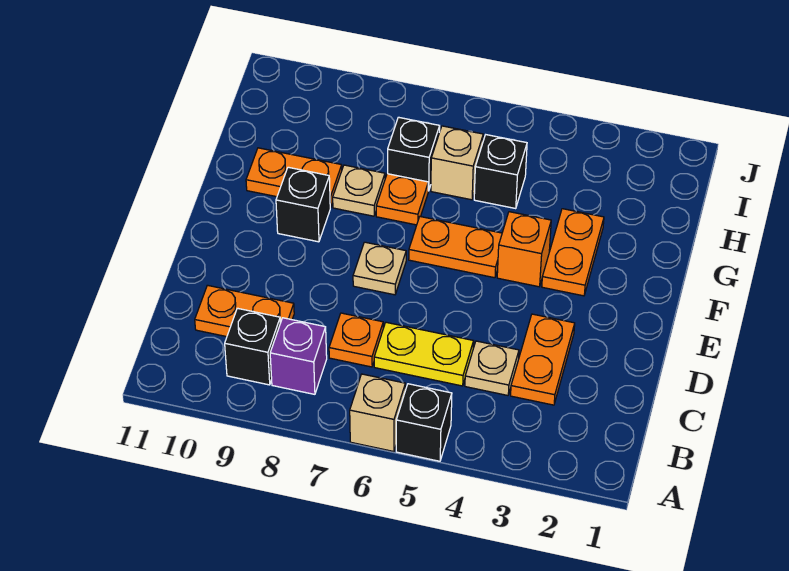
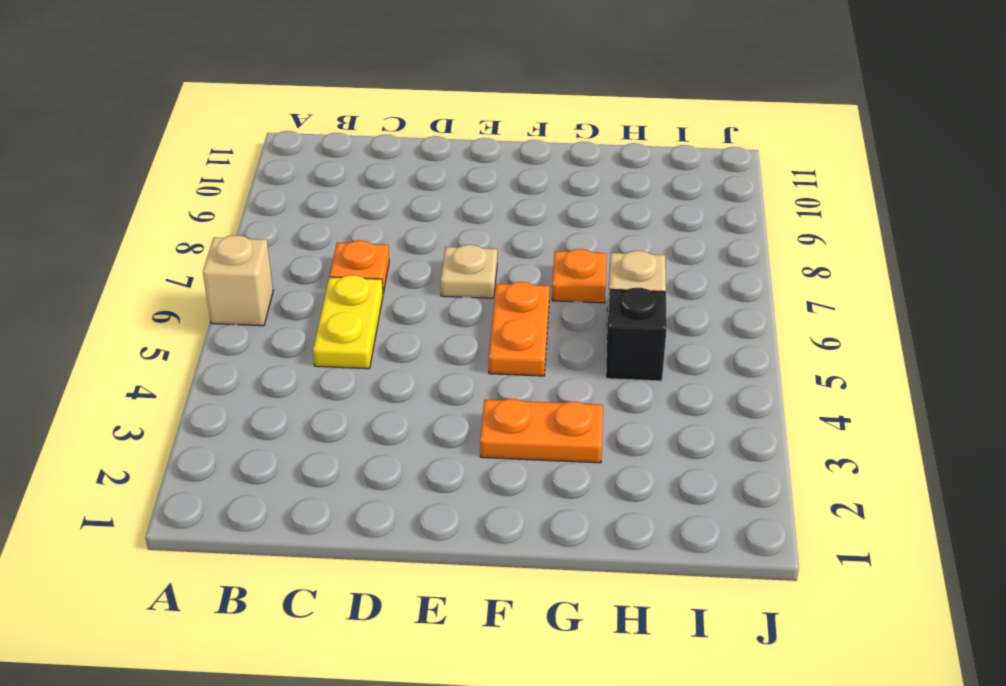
none -> black 1x1 brick [396,384,452,461]
none -> purple 1x1 brick [270,318,327,394]
none -> black 1x1 brick [225,308,280,385]

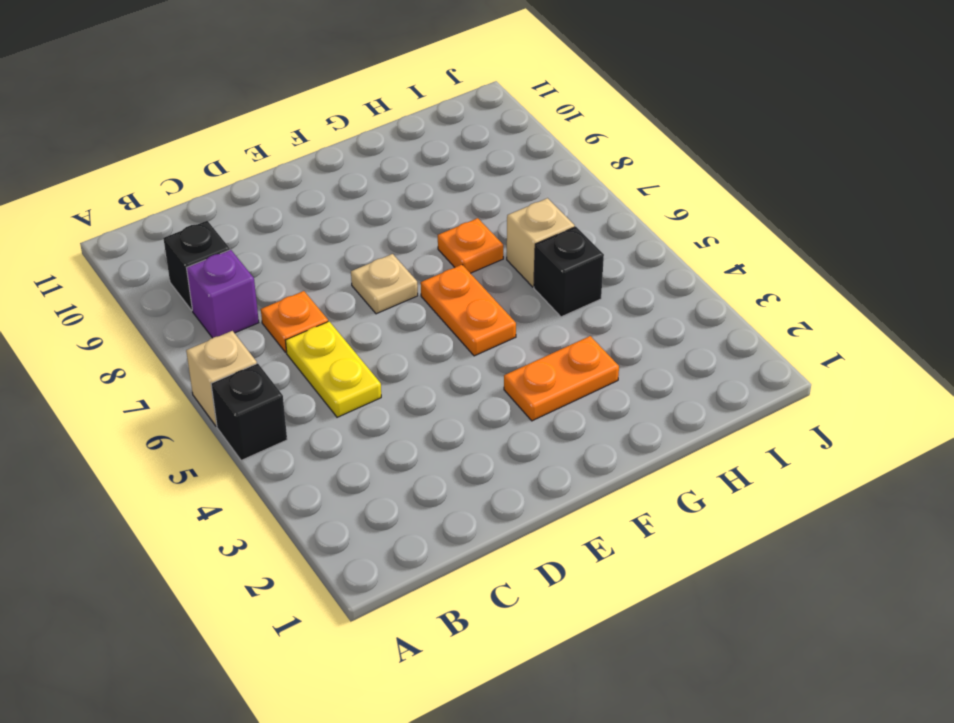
none -> orange 1x2 plate [511,314,575,405]
none -> tan 1x1 plate [465,341,519,395]
none -> orange 1x2 plate [195,285,294,337]

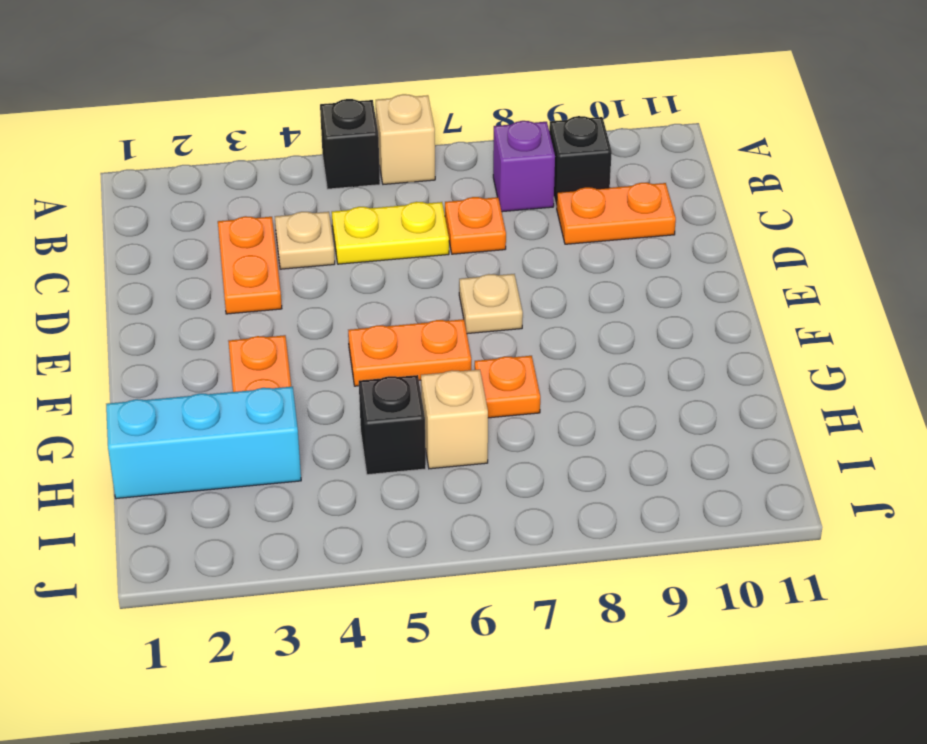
cyan 1x3 brick [106,387,301,499] -> none
none -> orange 1x1 brick [497,212,551,287]
none -> black 1x1 brick [276,167,330,242]
none -> tan 1x1 plate [333,165,385,216]

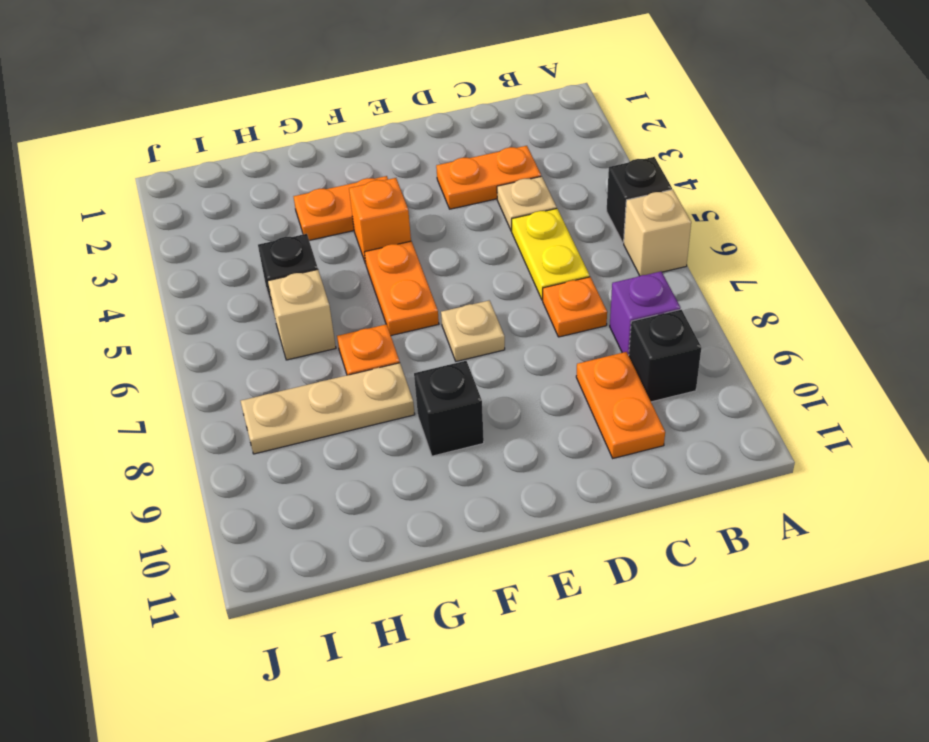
tan 1x3 plate [241,363,415,454] -> tan 1x1 plate [333,165,385,216]
none -> orange 1x2 plate [246,148,342,208]
none -> black 1x1 brick [388,117,440,191]

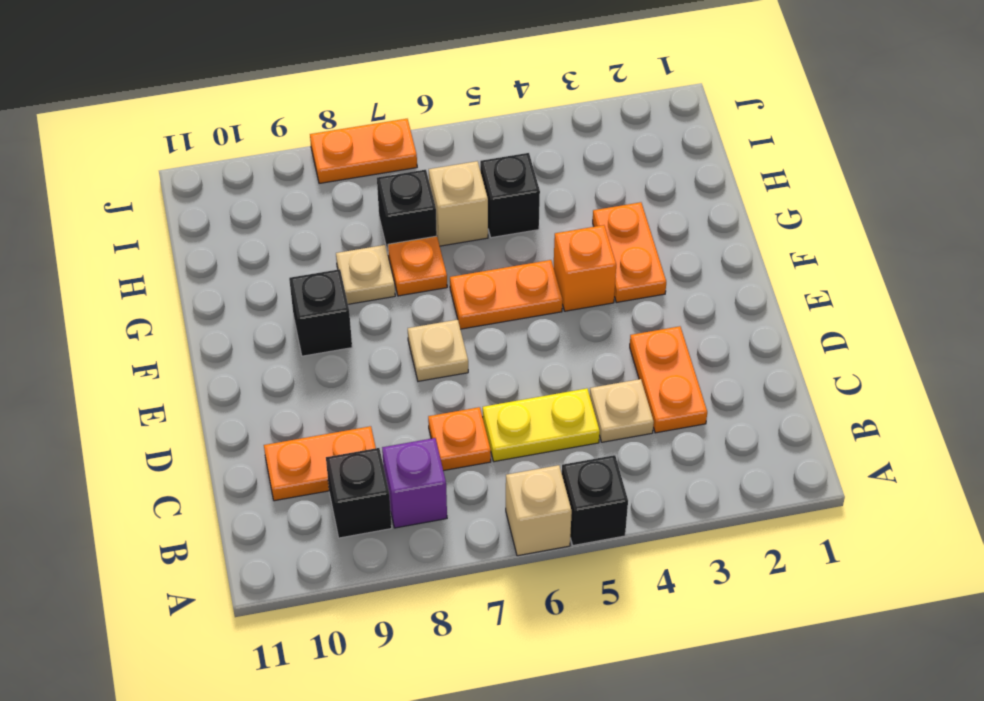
orange 1x2 plate [310,119,417,183] -> orange 1x2 plate moved to [246,148,342,208]

